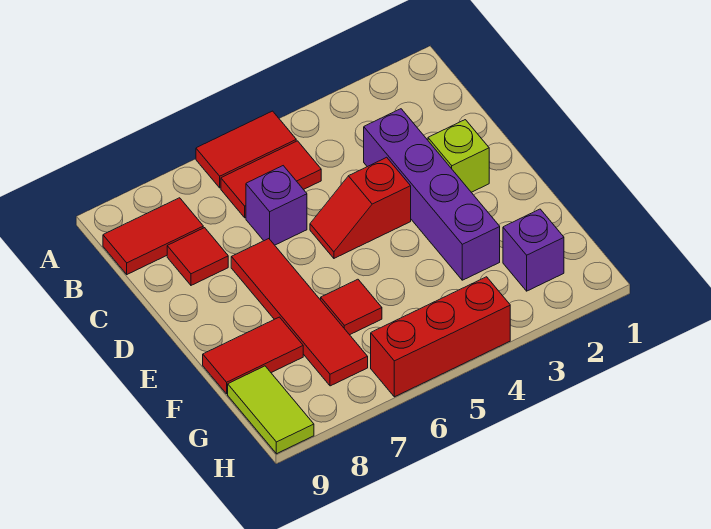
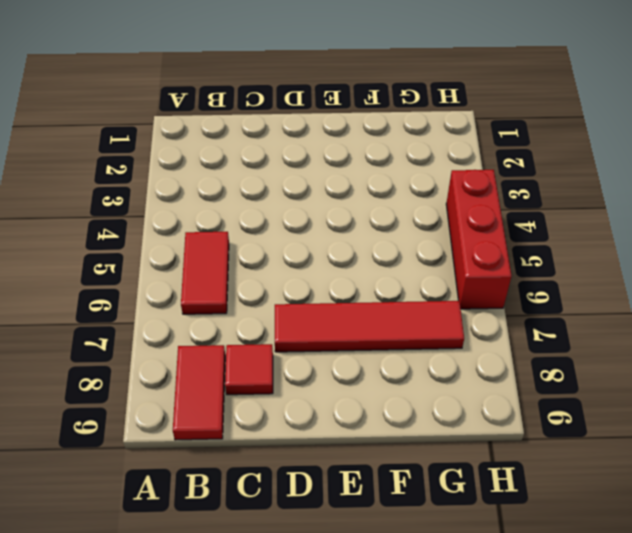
none -> red 1x2 tile [196,111,296,188]
none -> purple 1x4 brick [364,109,500,280]
none -> purple 1x1 brick [246,166,307,245]

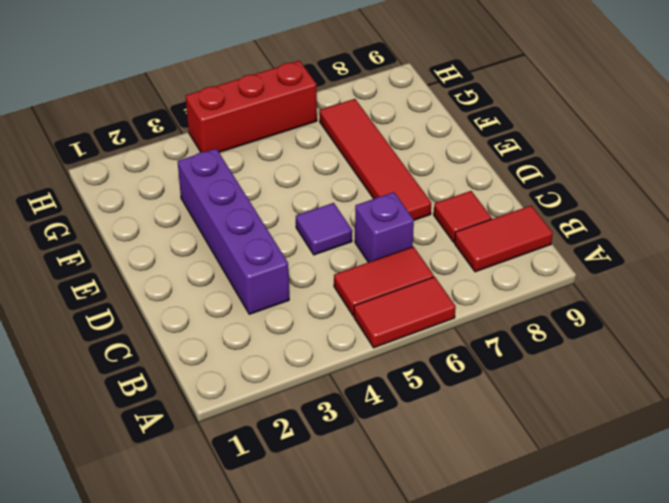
purple 1x1 tile [296,203,352,255] -> red 1x2 slope [310,157,411,258]
none -> lime 1x1 brick [428,120,489,192]
none -> red 1x1 tile [321,279,382,335]
none -> red 1x2 tile [203,317,303,394]

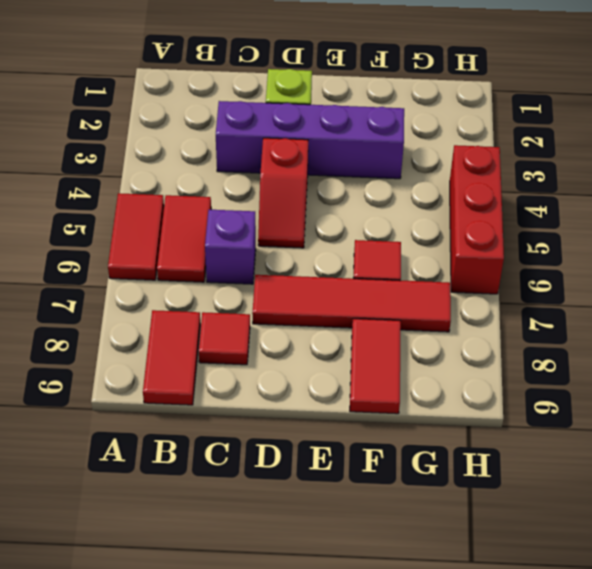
none -> purple 1x1 brick [503,209,564,291]
none -> lime 1x2 tile [228,366,314,454]

